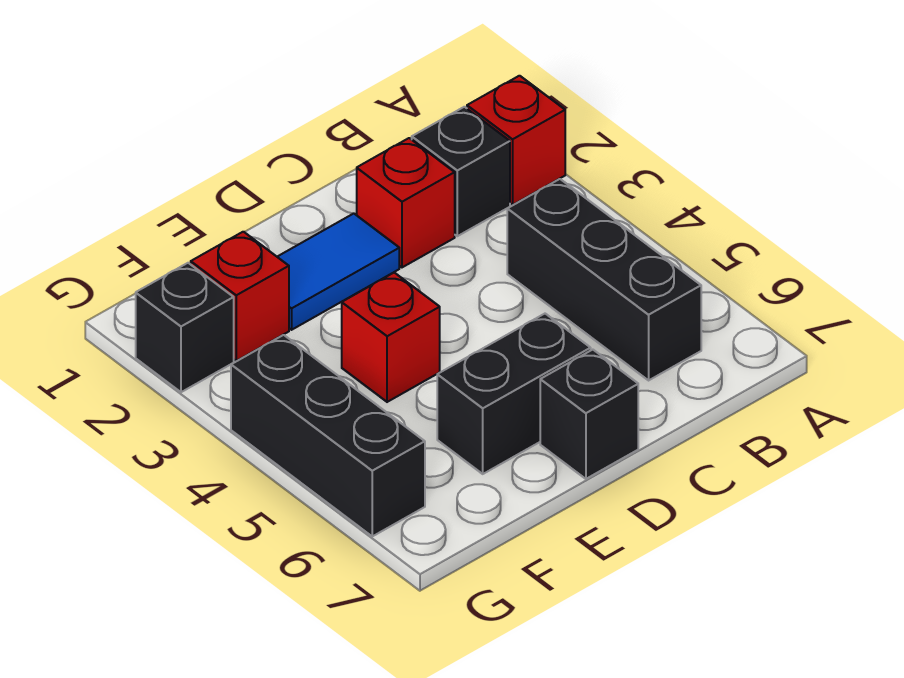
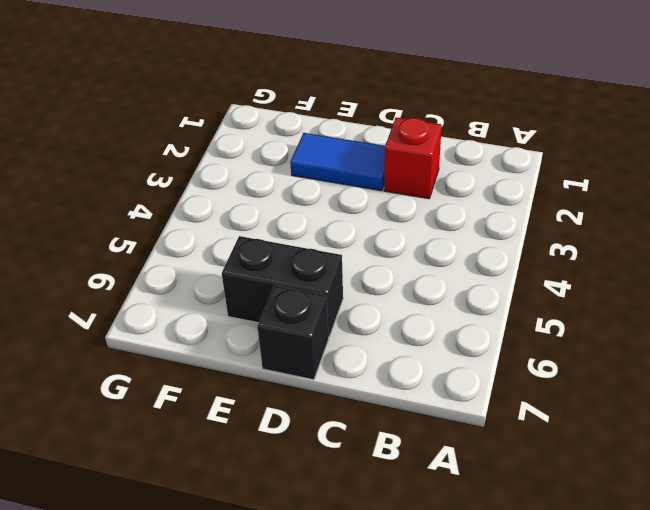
none -> red 1x1 brick [467,76,565,205]
none -> black 1x1 brick [412,107,510,236]

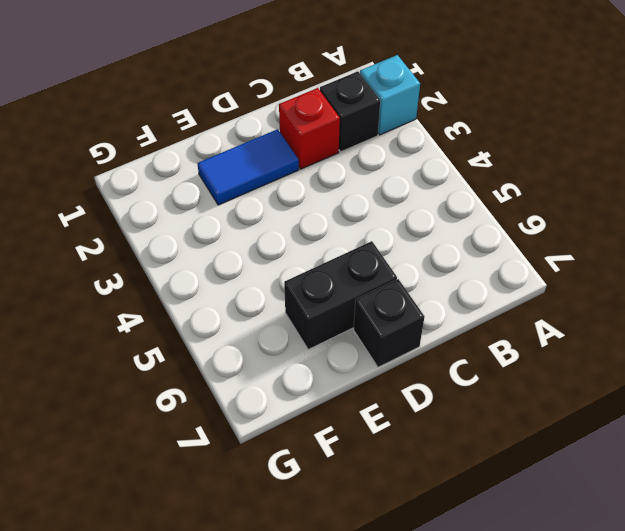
cyan 1x1 brick [360,55,420,135] -> red 1x1 brick [467,76,565,205]
none -> black 1x3 brick [507,179,701,380]
none -> red 1x1 brick [342,273,440,402]

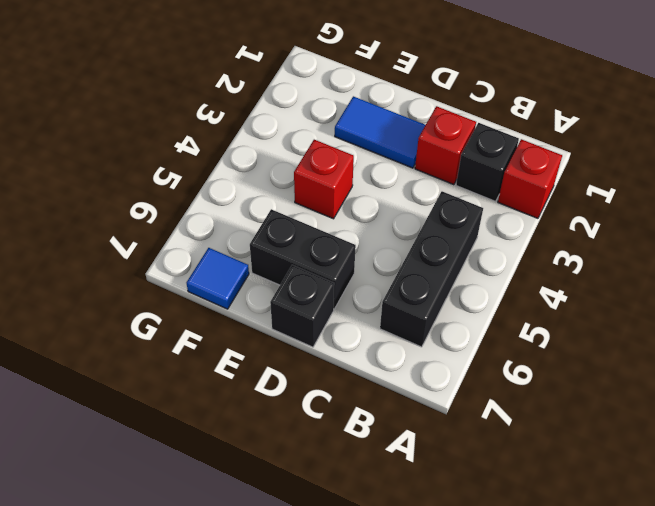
blue 1x1 tile [187,248,249,309] -> none
none -> red 1x1 brick [191,232,289,361]
none -> black 1x1 brick [136,263,234,392]

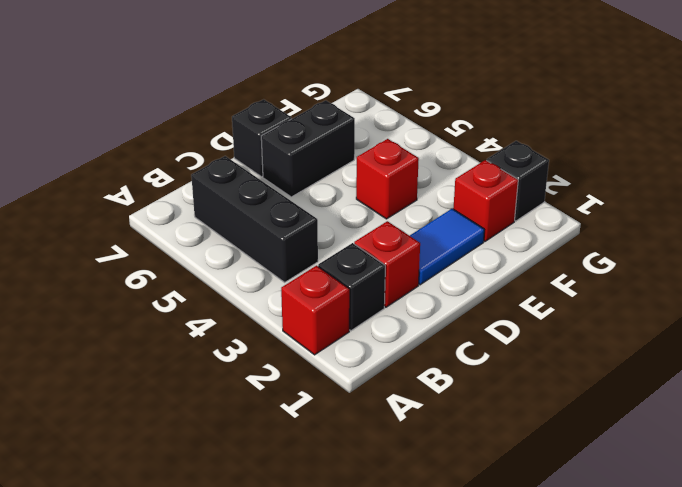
none -> black 1x3 brick [231,335,425,536]

